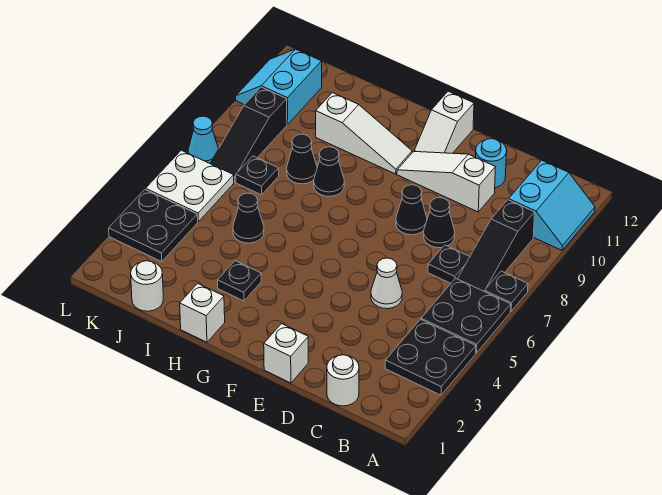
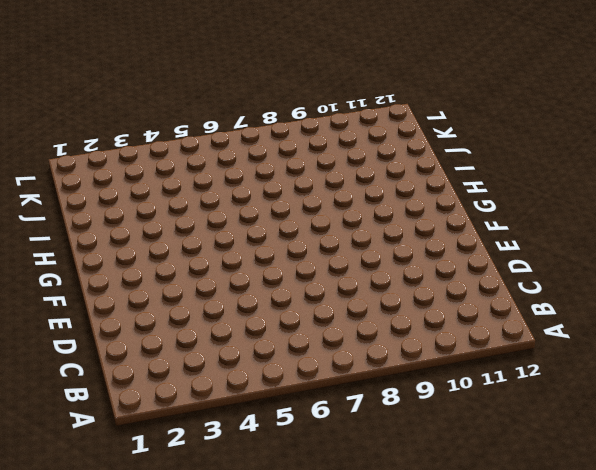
none -> black 2x2 plate [385,320,476,395]
none -> black 2x2 plate [421,278,511,353]
none -> black 1x1 plate [484,271,528,311]

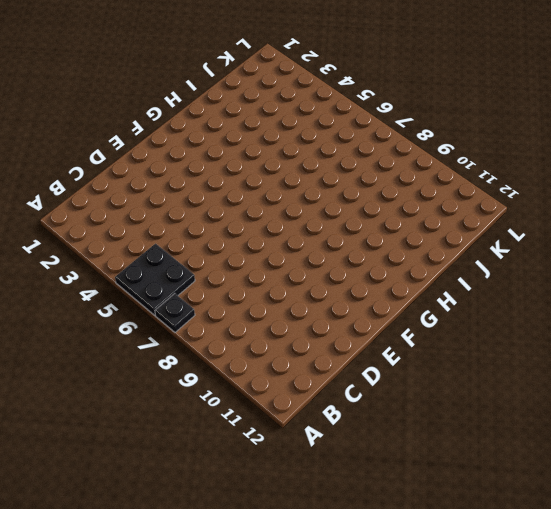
none -> black 2x2 plate [385,320,476,395]
none -> cyan 2x2 slope [509,160,595,250]
none -> black 1x3 slope [458,200,535,291]

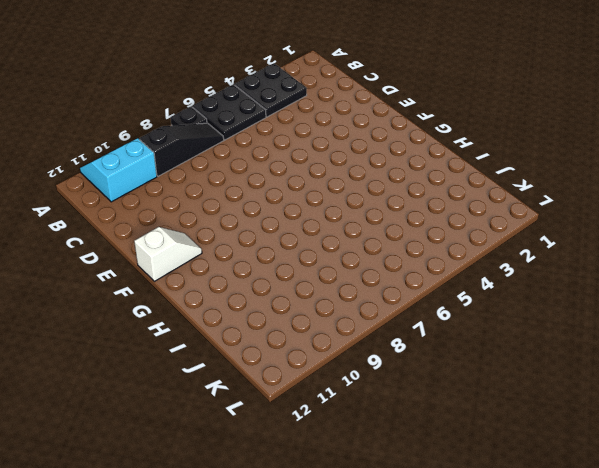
none -> white 1x1 round brick [327,355,359,406]
none -> black 1x1 plate [428,245,470,283]
none -> white 1x1 cone [371,258,402,309]

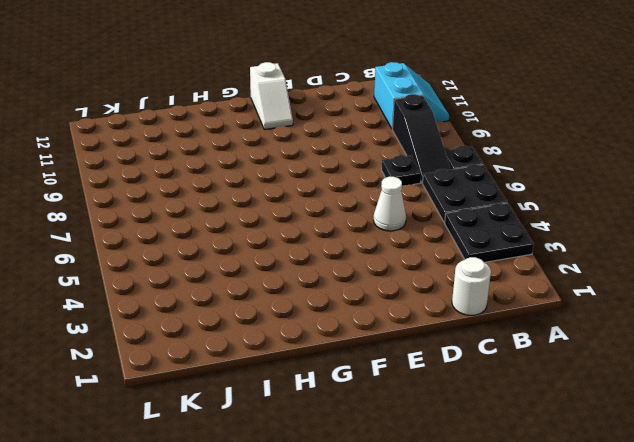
none -> black 1x1 cone [424,198,455,248]
none -> white 1x3 slope [397,152,495,212]
none -> cyan 1x1 round brick [476,139,507,188]

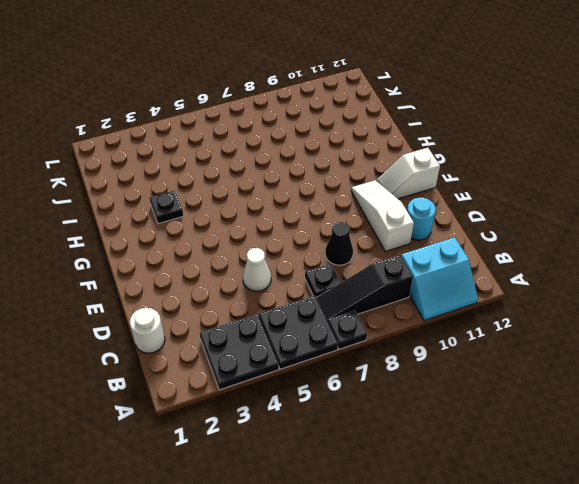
none -> white 1x1 brick [264,324,308,383]
none -> black 1x1 cone [396,185,427,235]
none -> white 1x3 slope [316,93,412,174]

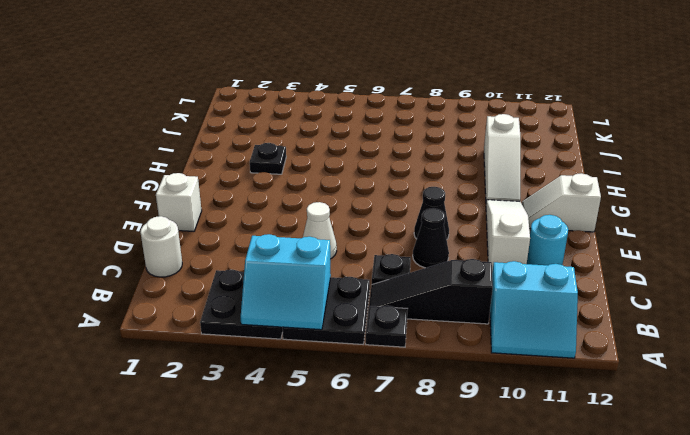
cyan 2x2 slope [241,234,331,330] -> cyan 2x2 slope turned to [236,49,322,124]
none -> white 1x1 brick [180,283,225,342]
none -> black 1x1 cone [314,147,344,196]
none -> black 1x1 cone [233,193,264,243]

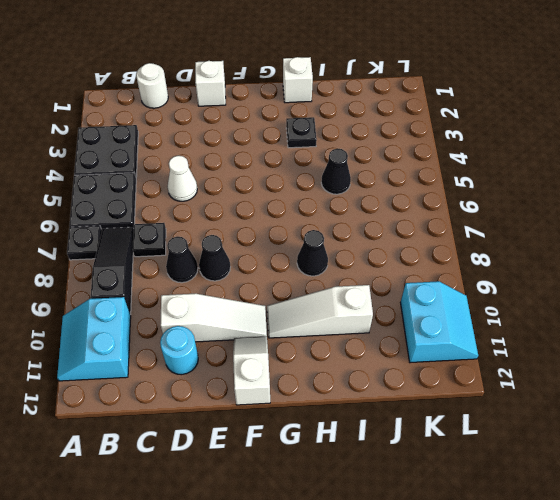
none -> black 1x1 cone [287,134,317,184]
none -> white 1x1 round brick [131,261,163,311]
none -> black 1x1 plate [236,156,279,195]

